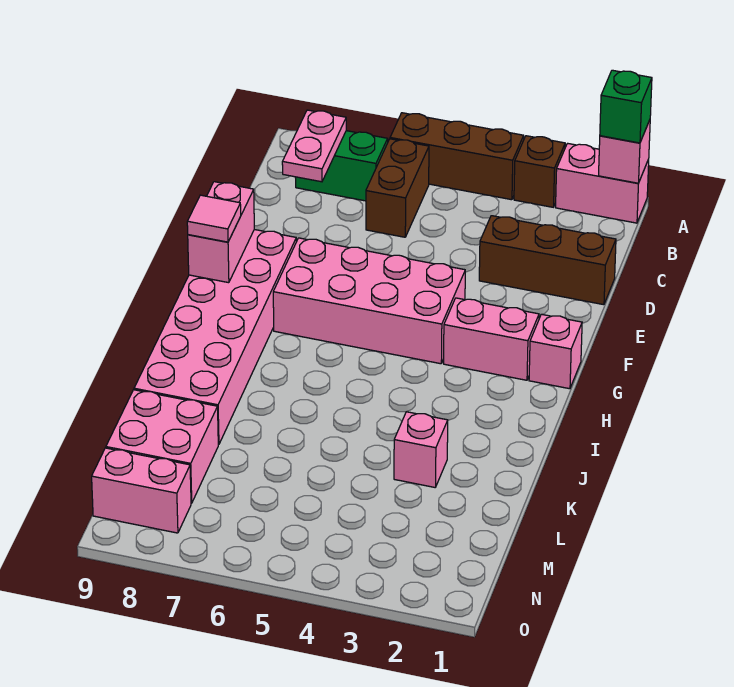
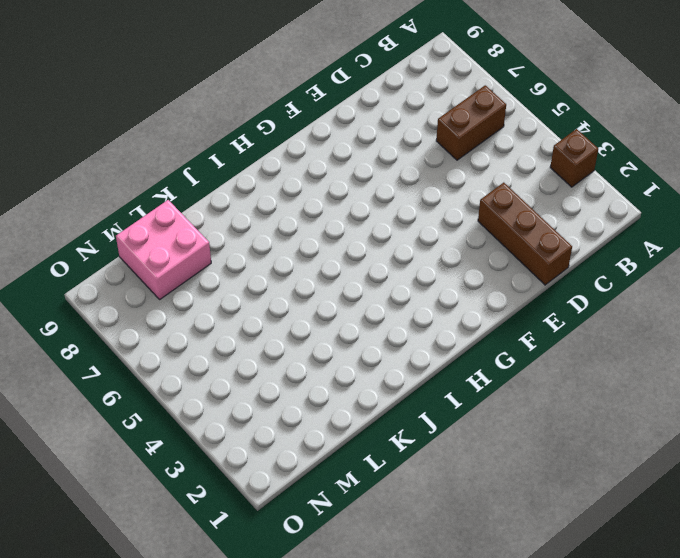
none -> pink 1x2 brick [556,143,649,223]
none -> brown 1x3 brick [390,113,524,200]
none -> green 1x2 brick [295,131,388,201]

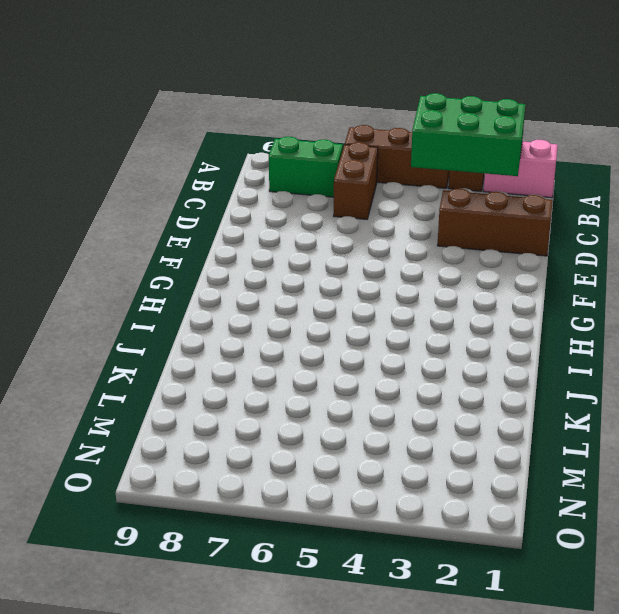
green 2x3 brick [411,93,525,176] -> none
none -> pink 2x4 brick [273,238,465,364]
none -> pink 2x6 brick [134,230,296,445]
none -> pink 1x1 brick [529,314,582,389]

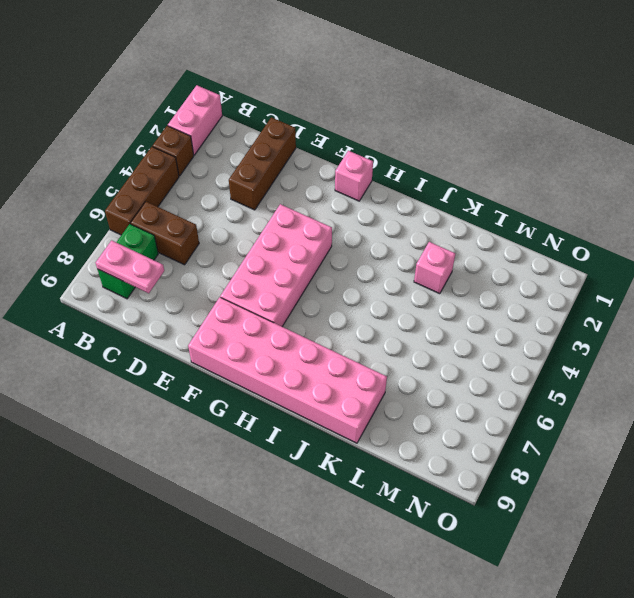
none -> pink 1x2 brick [444,298,539,380]
none -> pink 2x2 brick [106,390,218,503]
none -> pink 1x2 brick [92,448,191,533]

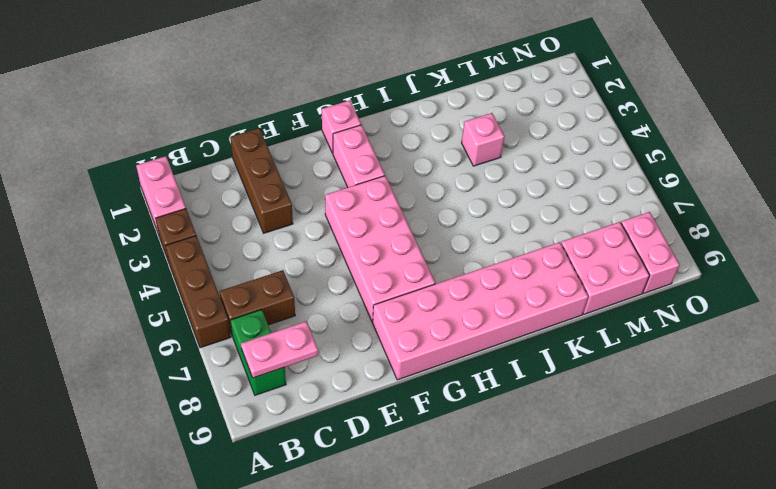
none -> pink 1x1 brick [599,120,650,183]
none -> pink 1x2 brick [188,182,254,283]
none -> green 1x1 brick [600,70,652,143]

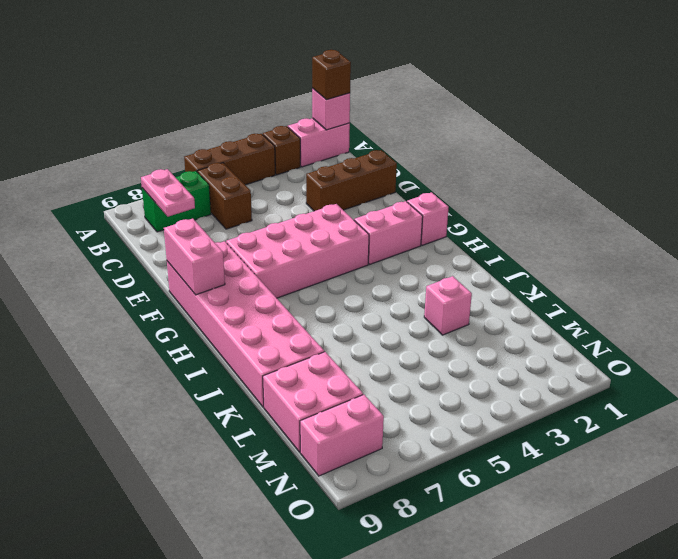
brown 1x1 brick [312,50,351,100] -> green 1x1 brick [600,70,652,143]
none -> pink 1x1 tile [187,195,241,242]

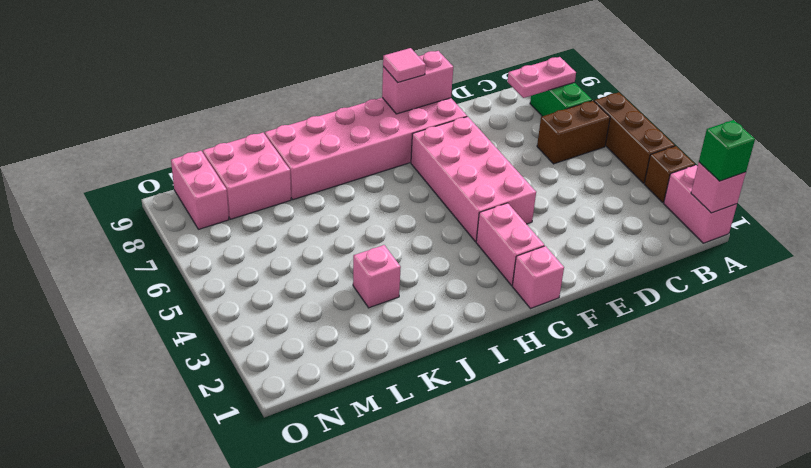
none -> brown 1x3 brick [479,216,616,305]

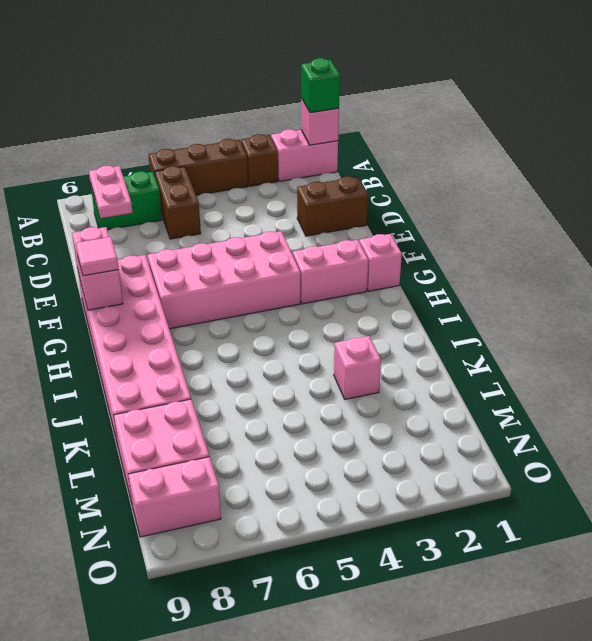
brown 1x2 brick [297,176,368,236] -> brown 1x3 brick [479,216,616,305]

